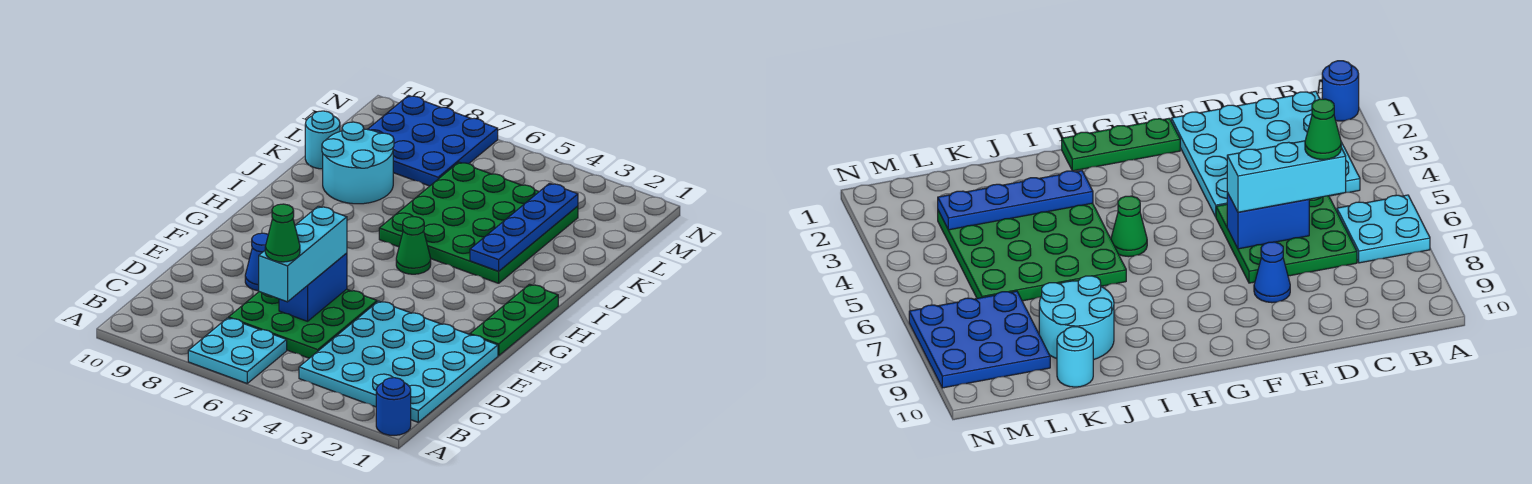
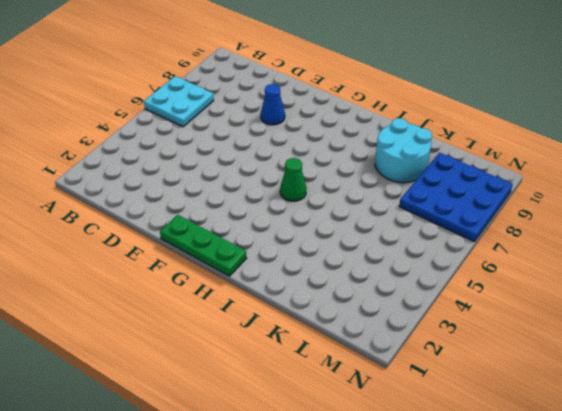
none -> blue 1x1 round brick [376,378,411,435]
none -> cyan 4x4 plate [299,301,498,422]
none -> green 3x3 plate [229,289,377,358]

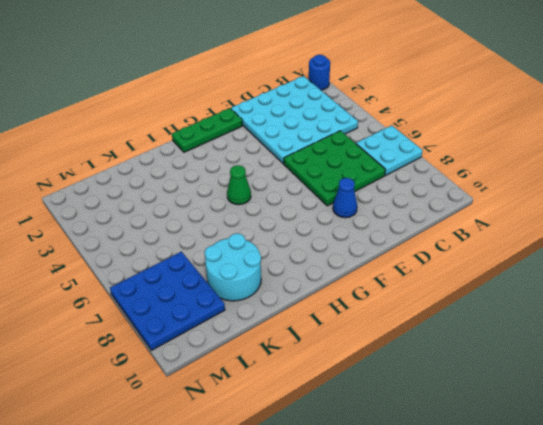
none -> green 4x4 plate [379,162,578,283]
none -> cyan 1x1 round brick [305,111,340,169]
none -> blue 1x2 brick [279,253,347,321]

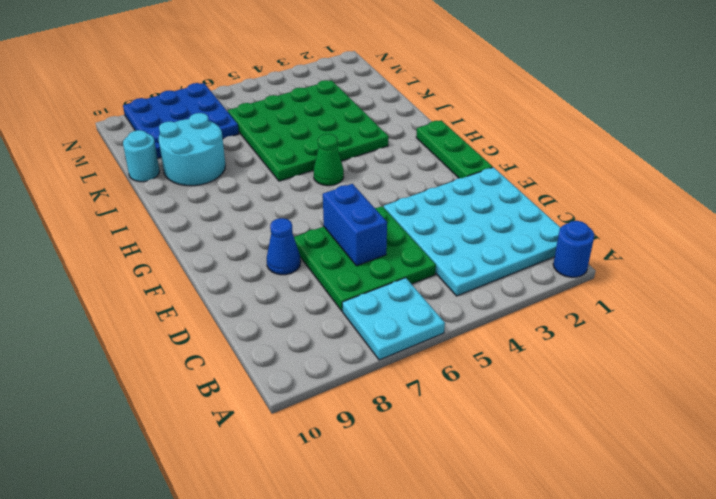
none -> blue 1x4 plate [470,183,578,271]
none -> cyan 1x3 brick [259,206,347,302]
none -> green 1x1 cone [265,204,300,262]

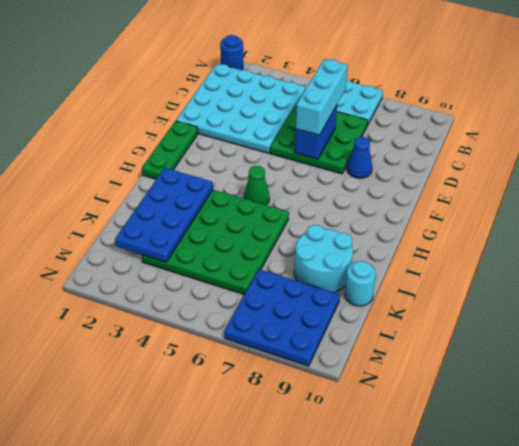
blue 2x4 plate [115,168,213,262] -> blue 1x4 plate [470,183,578,271]
none -> green 1x1 cone [265,204,300,262]

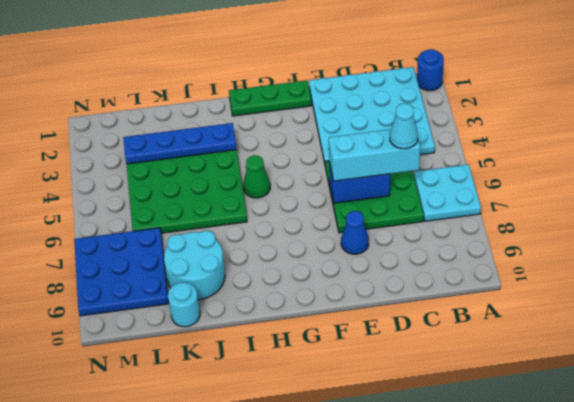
cyan 1x1 cone [390,103,418,149] -> green 1x1 cone [265,204,300,262]

